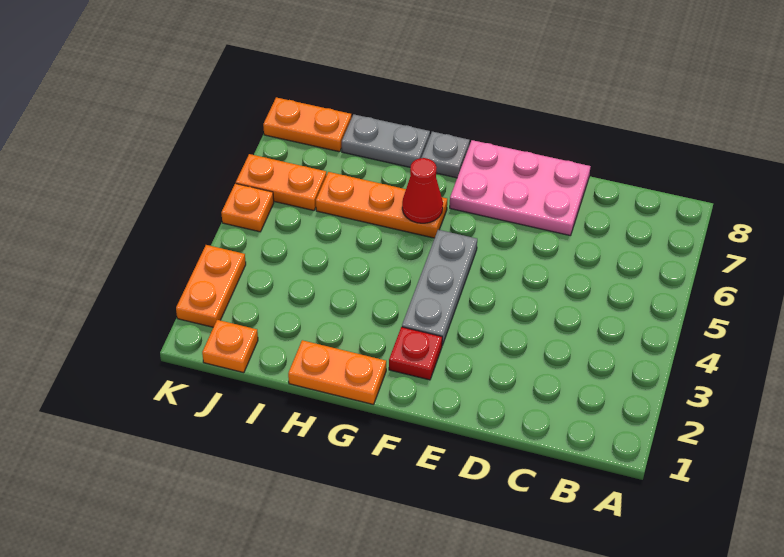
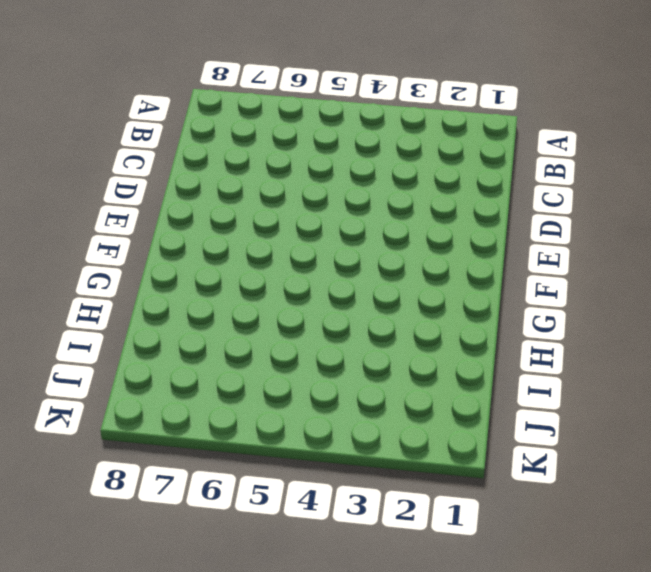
none -> pink 2x3 plate [450,140,591,236]
none -> red 1x1 plate [389,327,442,380]
none -> grey 1x3 plate [402,230,477,345]

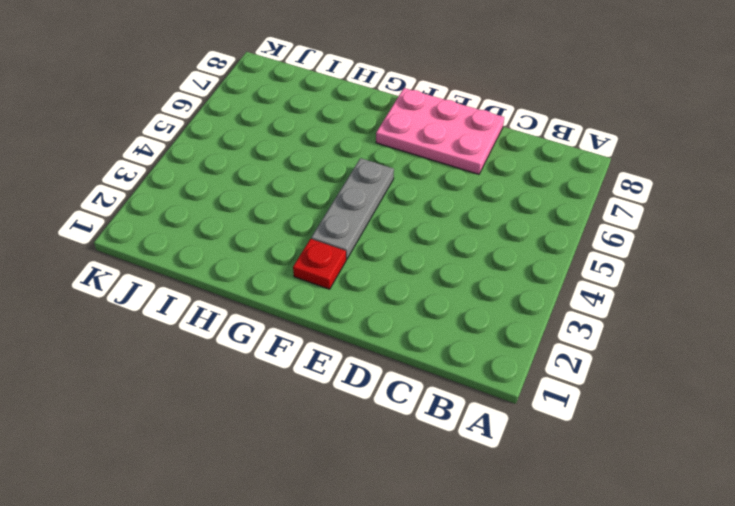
none -> orange 1x2 plate [288,340,386,405]
none -> orange 1x3 plate [316,172,447,238]
none -> grey 1x1 plate [421,132,470,178]

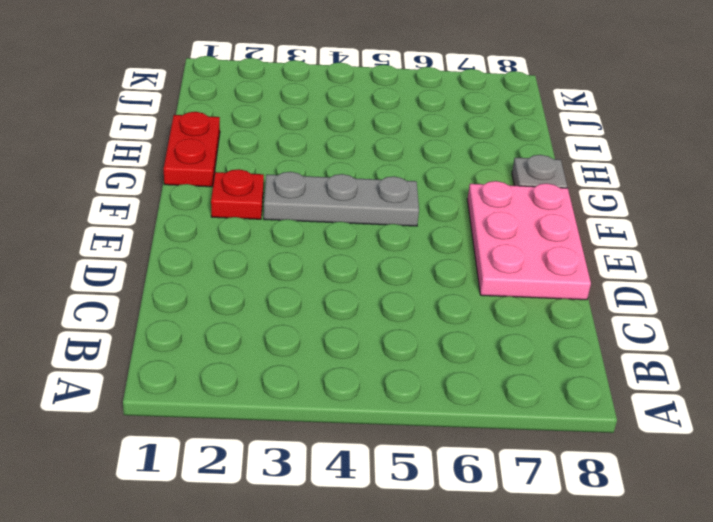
red 1x2 plate [164,112,220,187] -> orange 1x2 plate [288,340,386,405]
none -> orange 1x3 plate [316,172,447,238]
none -> grey 1x2 plate [342,114,430,167]
none -> orange 1x1 plate [202,320,258,373]

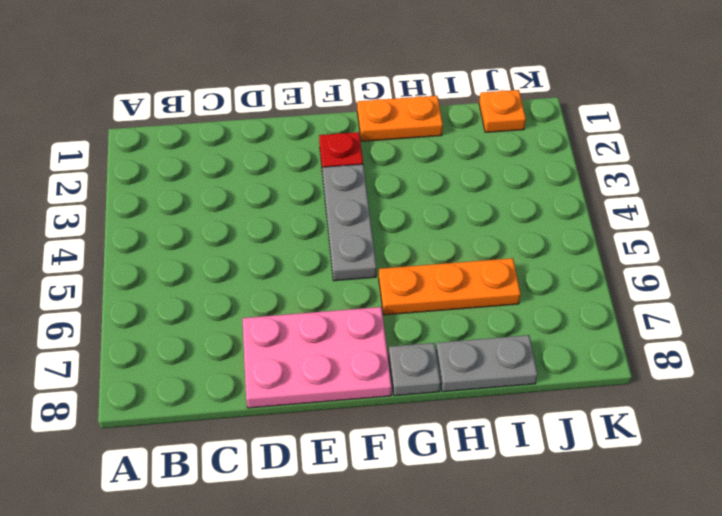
none -> orange 1x2 plate [236,154,326,210]
none -> orange 1x2 plate [263,97,352,152]
none -> orange 1x2 plate [176,245,246,327]

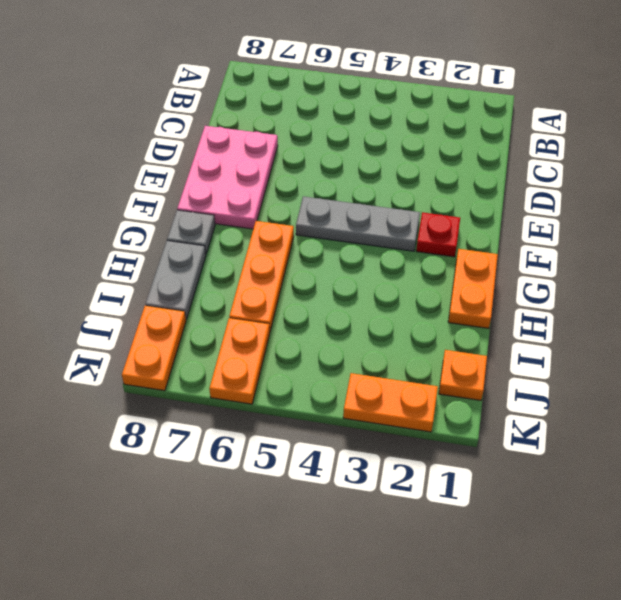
none -> orange 1x1 plate [221,184,274,232]
none -> red 1x1 cone [402,158,443,223]

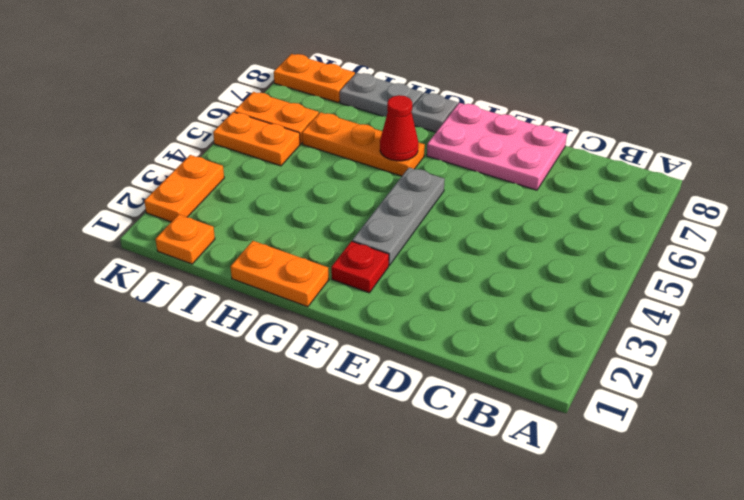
orange 1x2 plate [213,112,300,166] -> orange 1x1 plate [221,184,274,232]

